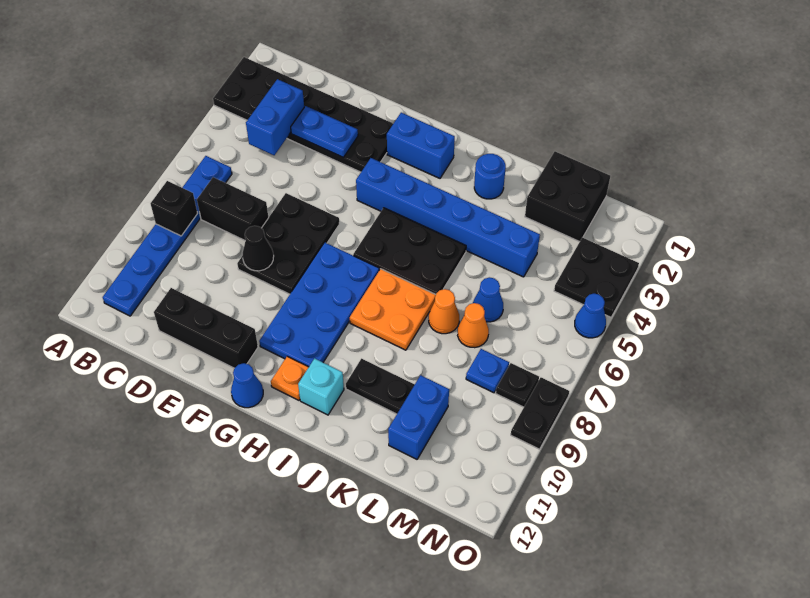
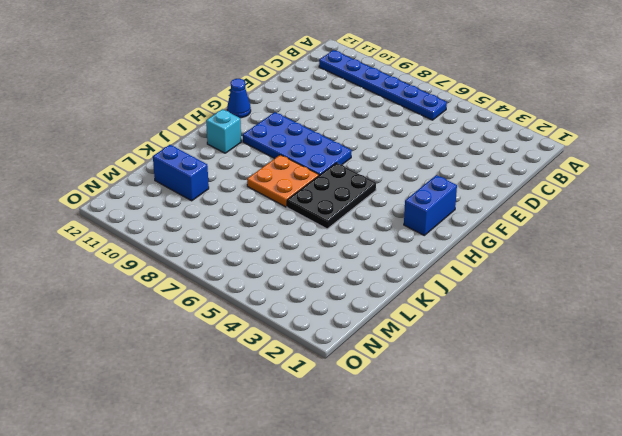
none -> black 2x6 plate [213,57,393,172]
none -> black 1x2 brick [197,177,269,240]
none -> black 1x3 brick [154,288,258,368]

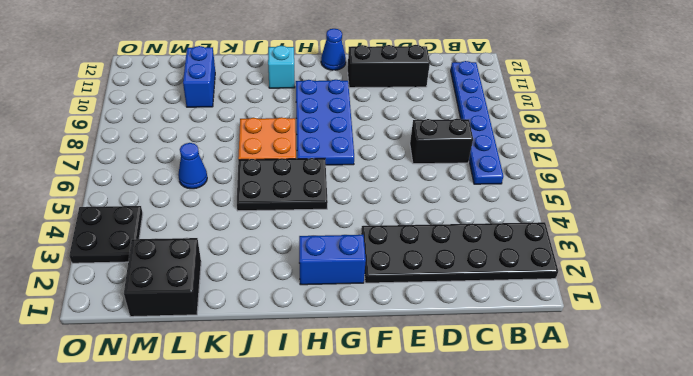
none -> black 2x3 plate [237,193,339,294]
none -> blue 1x6 brick [356,158,540,277]
none -> orange 1x1 plate [271,356,309,400]

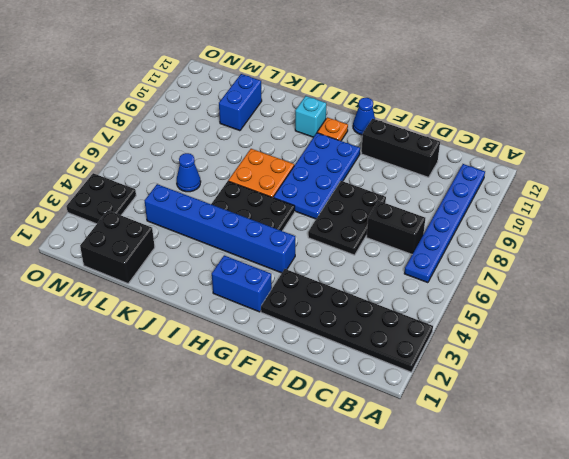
none -> blue 1x1 round brick [474,154,506,199]
none -> black 1x2 plate [346,359,415,414]
none -> orange 1x1 cone [429,289,459,334]

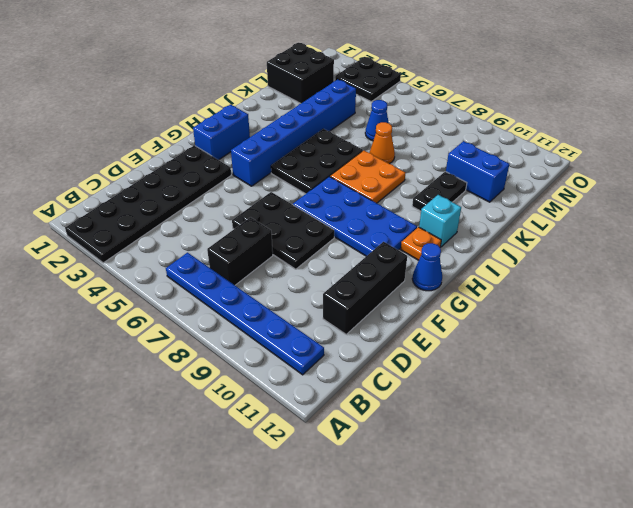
none -> blue 1x1 round brick [474,154,506,199]
none -> orange 1x1 cone [458,303,489,348]
none -> blue 1x1 plate [466,349,509,393]

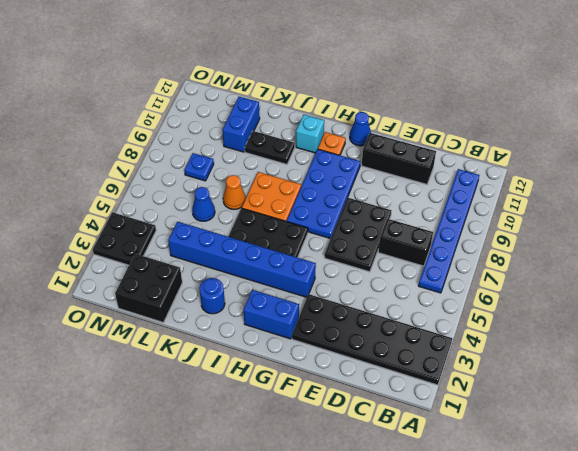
none -> orange 1x1 cone [458,303,489,348]
none -> black 1x1 plate [496,363,539,407]
none -> blue 1x1 cone [575,294,606,338]

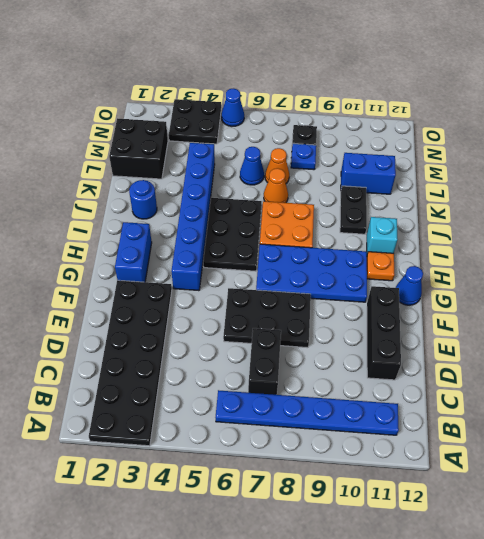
none -> black 1x2 plate [511,378,569,449]
none -> black 1x1 brick [151,181,198,236]
none -> blue 1x2 brick [246,79,304,155]

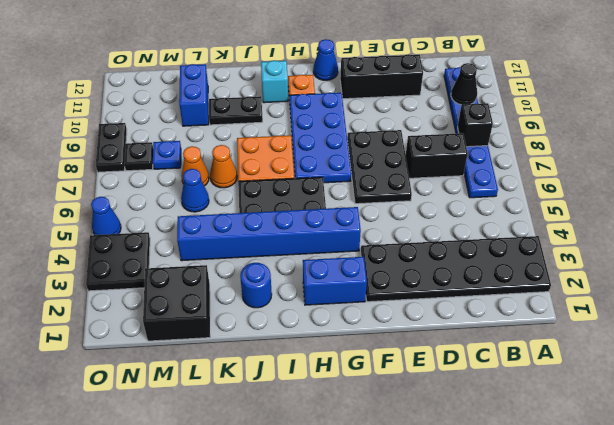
black 1x1 cone [451,63,477,105] -> black 1x1 cone moved to [242,226,274,271]
none -> blue 1x2 brick [246,79,304,155]
none -> blue 1x2 plate [291,106,358,157]

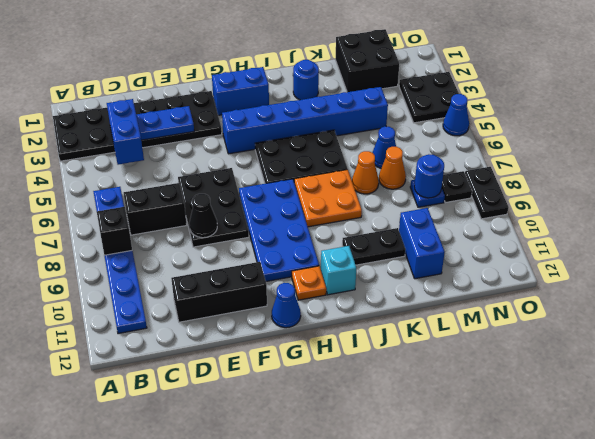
blue 1x1 round brick [414,154,444,198] -> none

